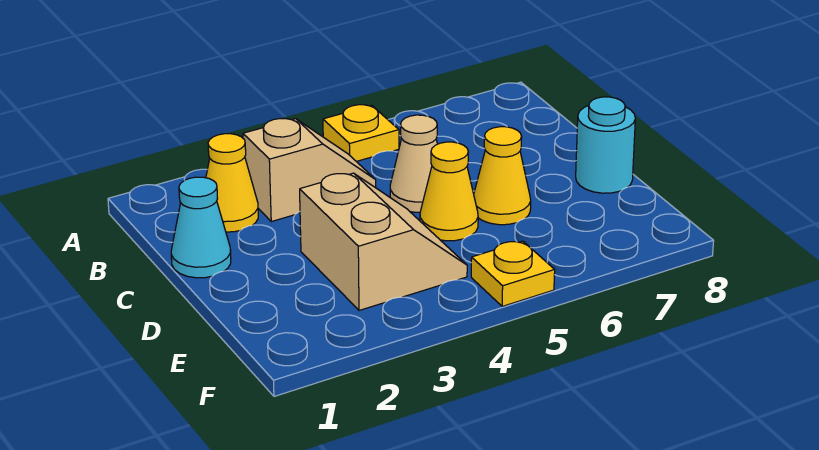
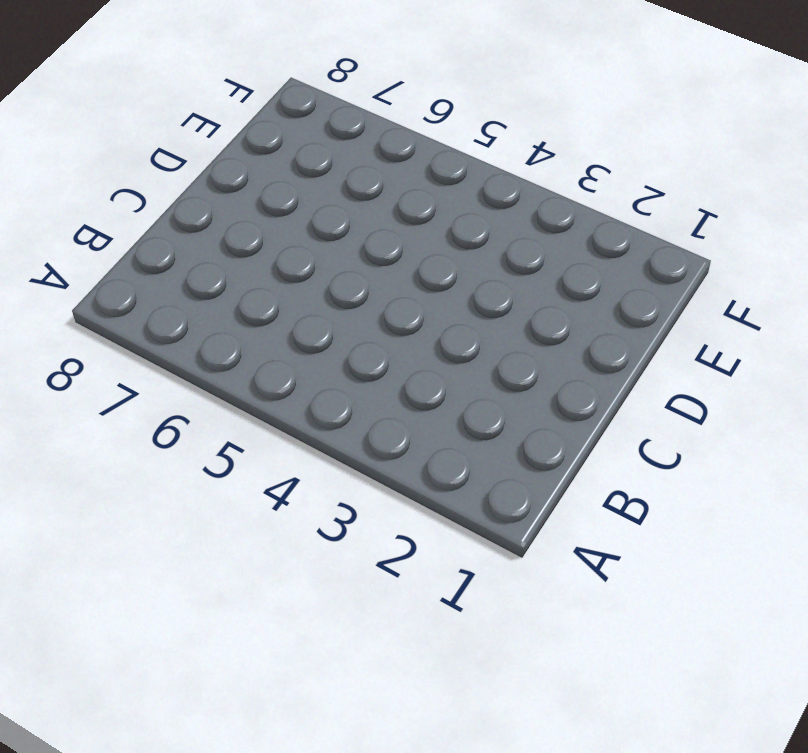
none -> yellow 1x1 plate [323,105,399,161]
none -> yellow 1x1 cone [206,134,258,232]

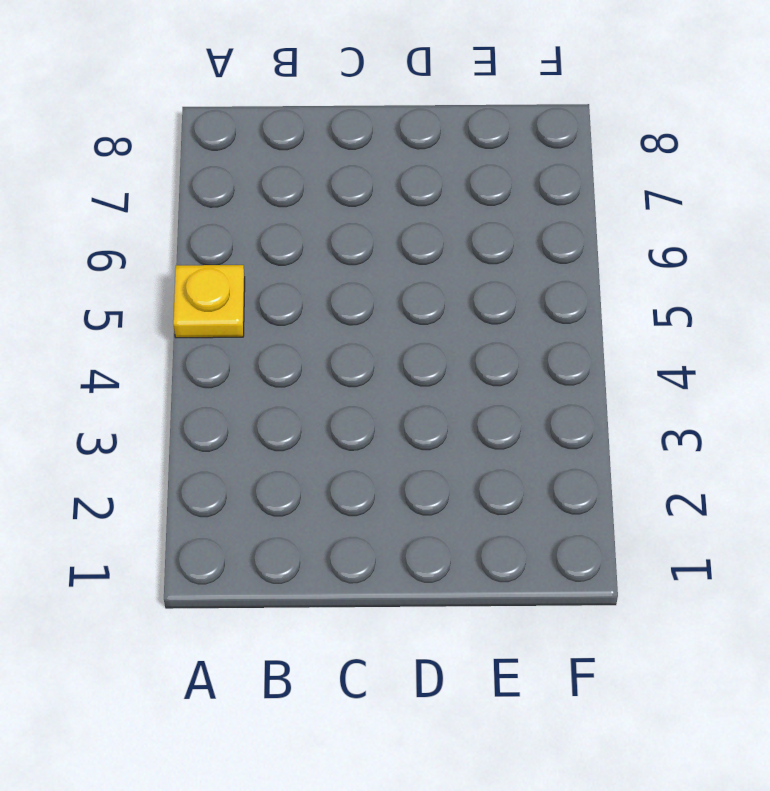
none -> yellow 1x1 cone [206,134,258,232]
none -> tan 1x2 slope [243,119,376,222]

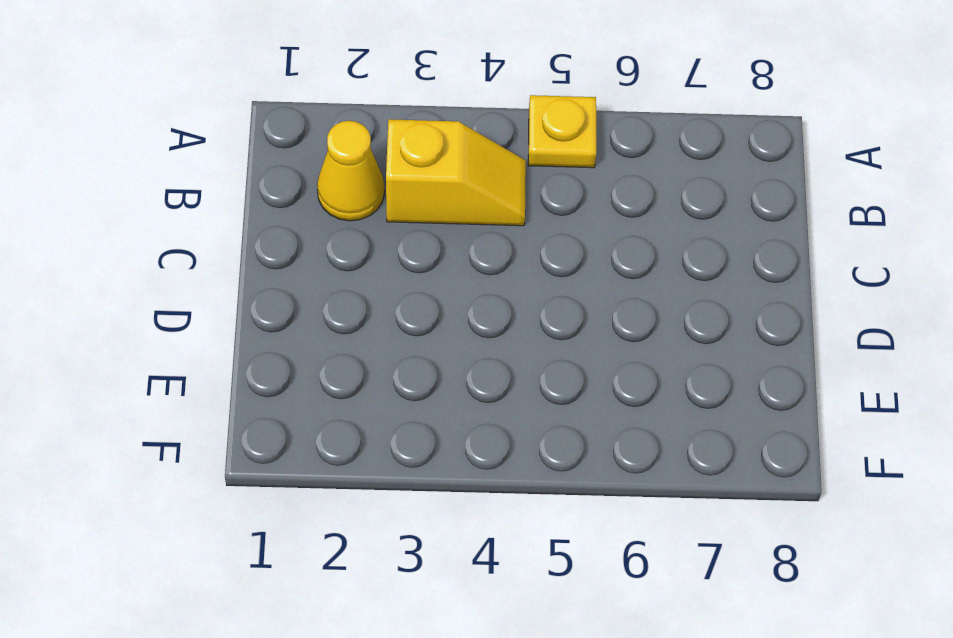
yellow 1x2 slope [386,119,526,226] -> tan 1x2 slope [243,119,376,222]
none -> cyan 1x1 cone [171,177,231,278]
none -> tan 1x1 cone [390,115,437,212]

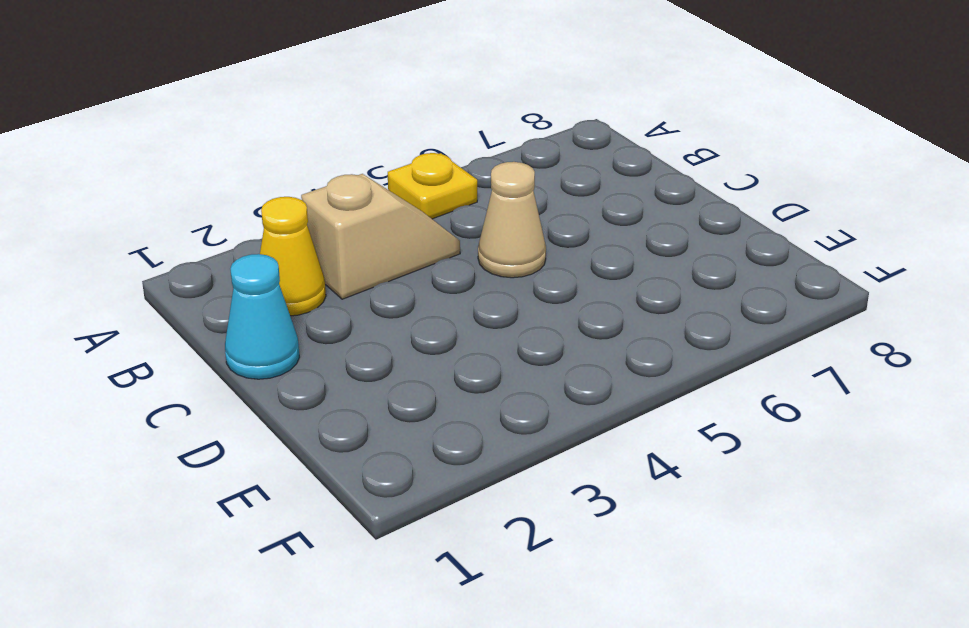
none -> tan 2x2 slope [300,173,467,310]
none -> yellow 1x1 cone [420,142,478,241]

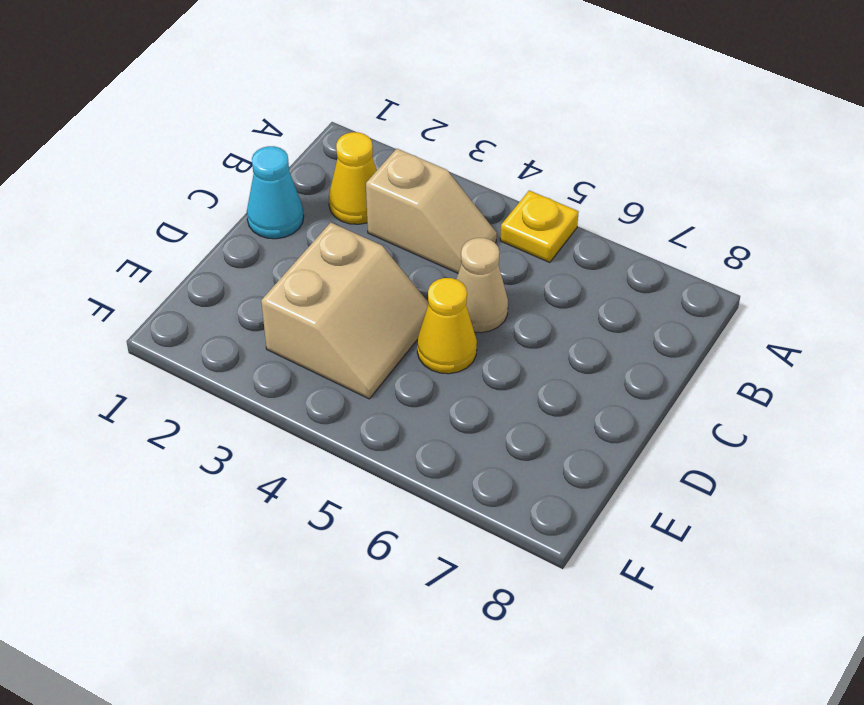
none -> yellow 1x1 cone [474,127,531,225]
none -> cyan 1x1 round brick [576,97,635,193]

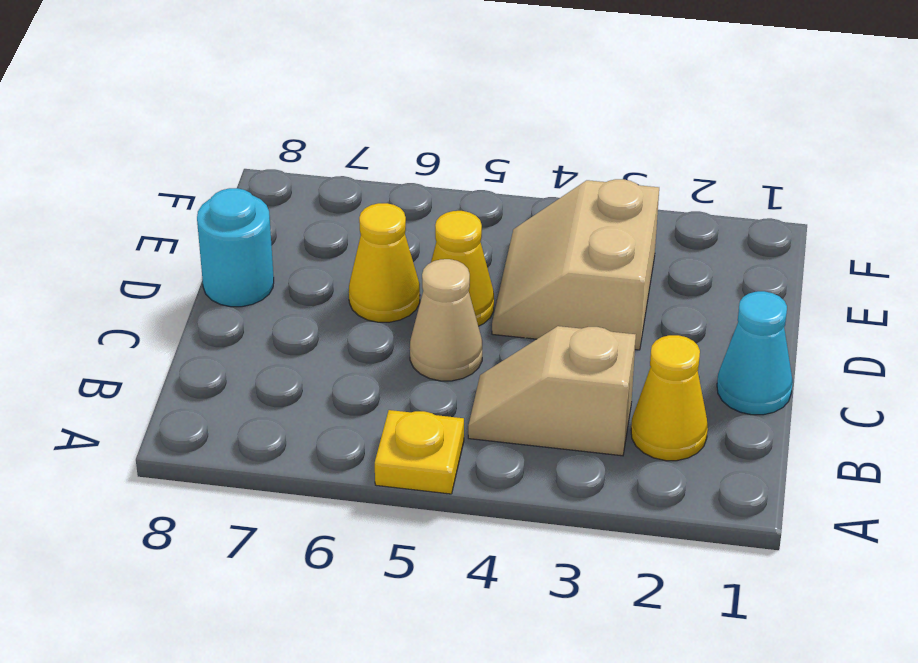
none -> yellow 1x1 plate [471,241,555,306]

